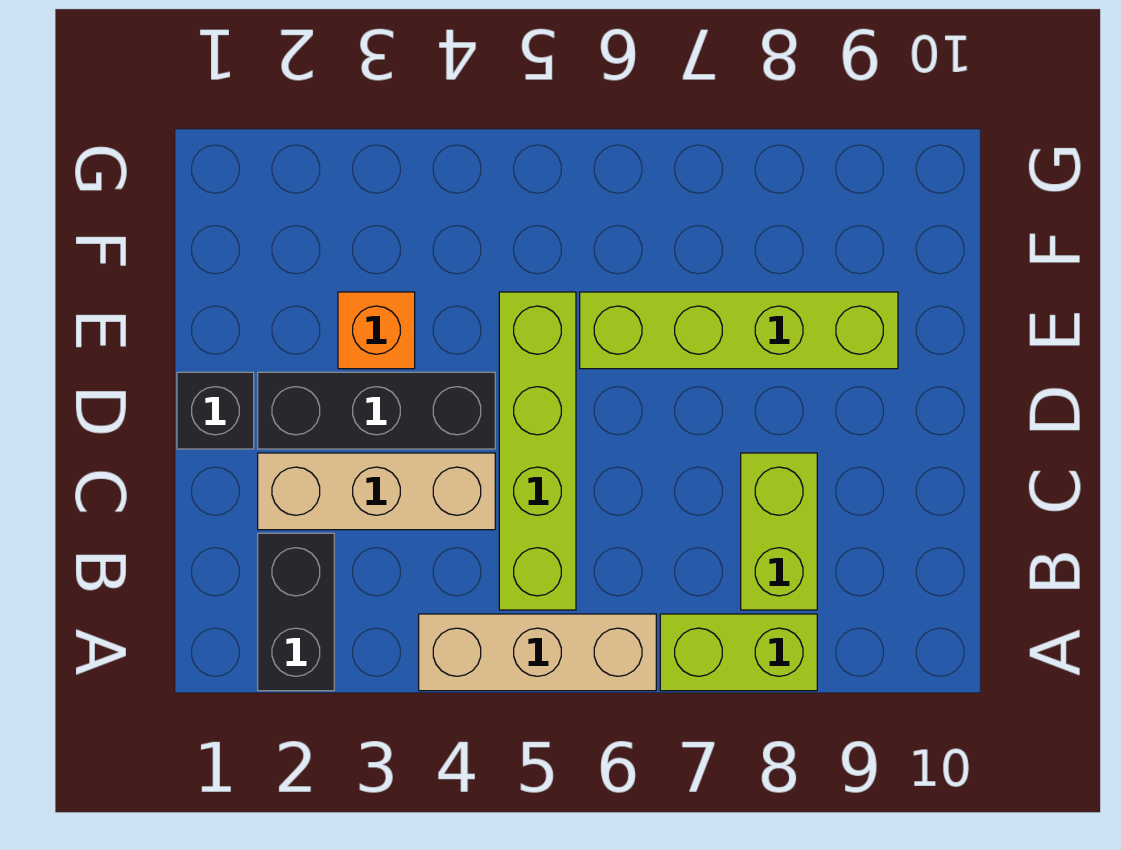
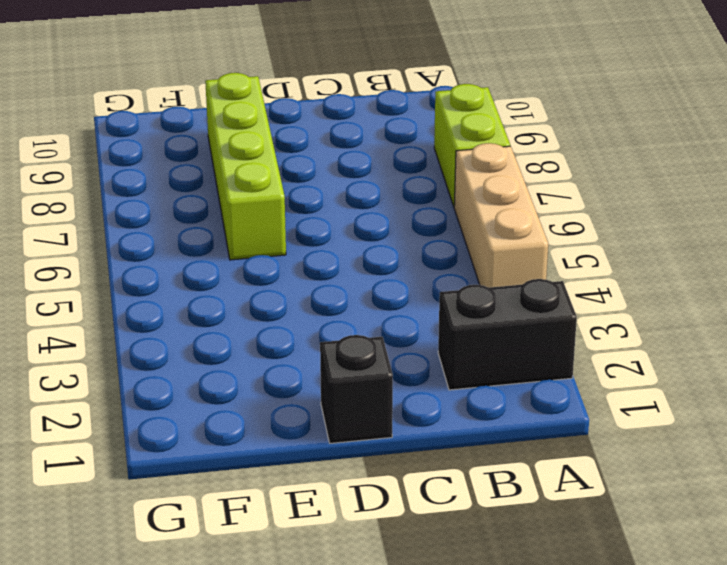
none -> lime 1x4 brick [499,292,576,610]
none -> lime 1x2 brick [741,453,817,610]

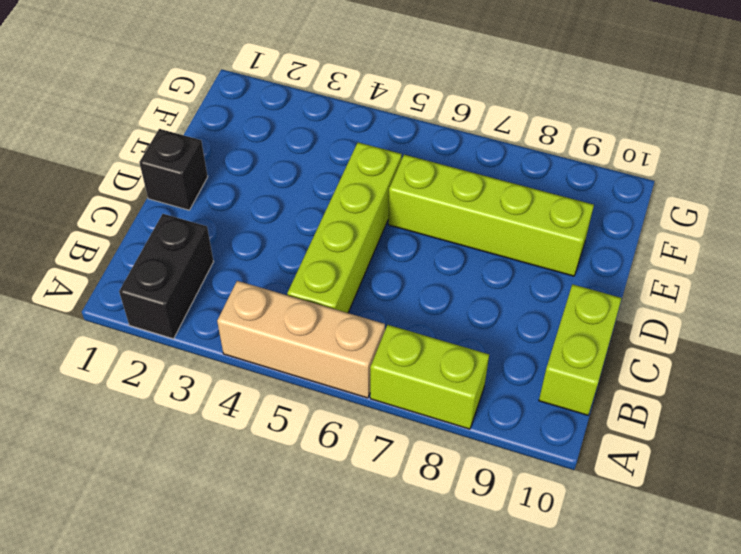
lime 1x2 brick [539,284,622,415] -> lime 1x2 brick moved to [741,453,817,610]
none -> tan 1x3 brick [258,453,495,530]
none -> black 1x3 brick [258,372,495,449]

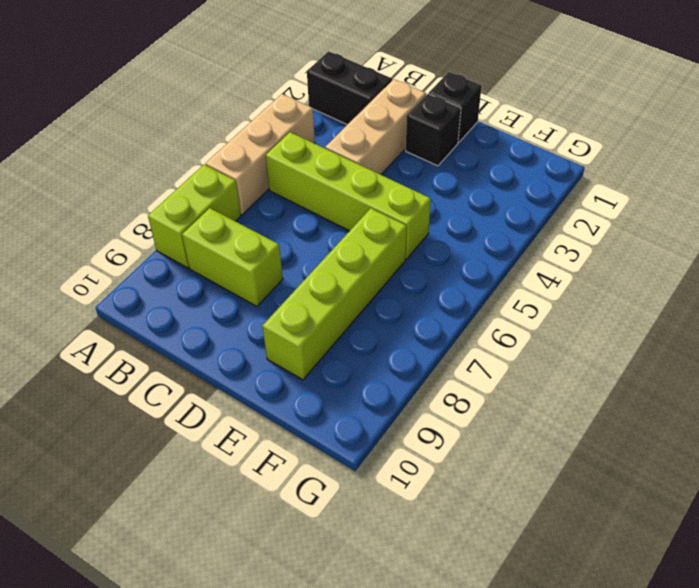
black 1x1 brick [406,94,461,166] -> black 1x3 brick [258,372,495,449]
none -> orange 1x1 brick [338,292,415,369]

